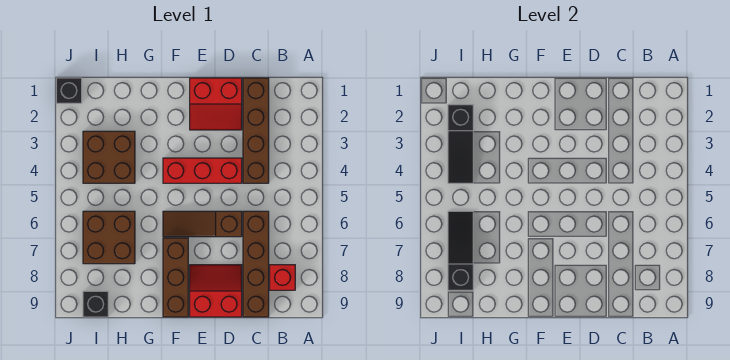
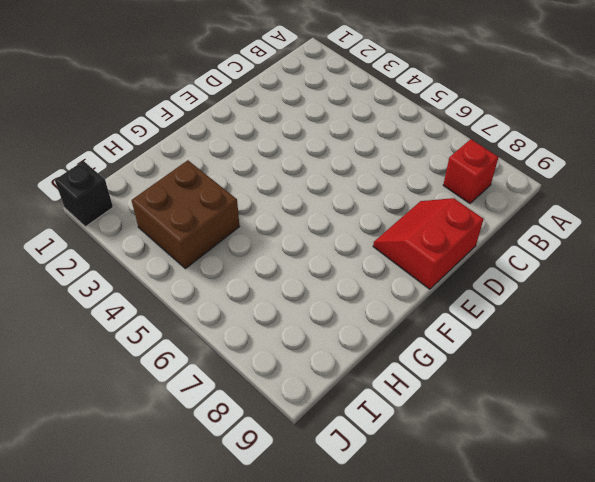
none -> brown 1x4 brick [243,78,269,183]
none -> brown 1x4 brick [243,211,269,317]
none -> red 2x2 slope [190,78,242,130]

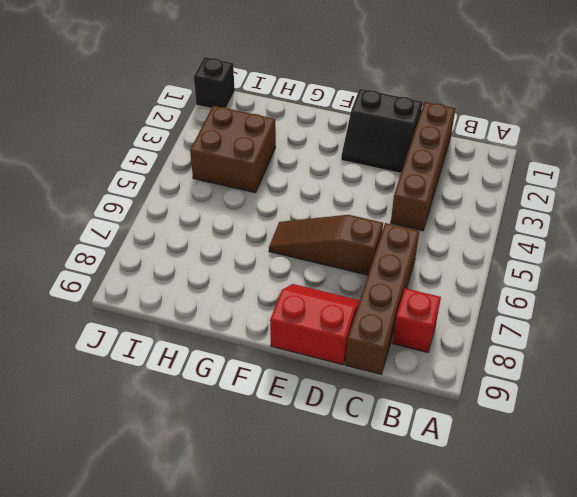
black 2x2 slope [341,89,423,173] -> red 2x2 slope [190,78,242,130]
none -> red 1x3 brick [163,158,242,183]
none -> brown 1x3 brick [163,238,188,317]
none -> brown 2x2 brick [83,211,135,264]

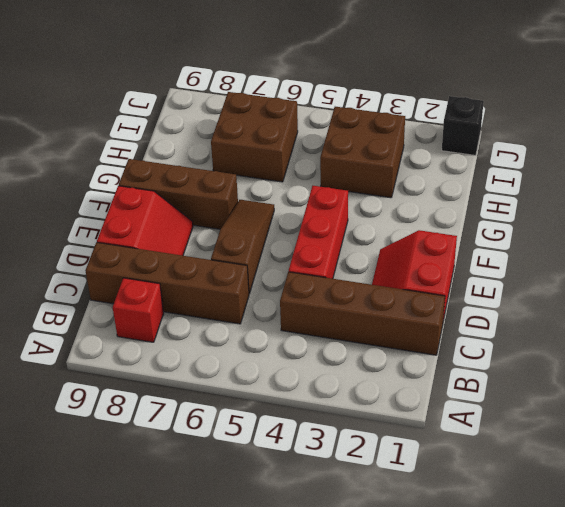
none -> black 1x1 brick [83,291,108,317]
none -> black 1x3 slope [448,105,473,183]
none -> black 1x3 slope [448,211,473,290]

